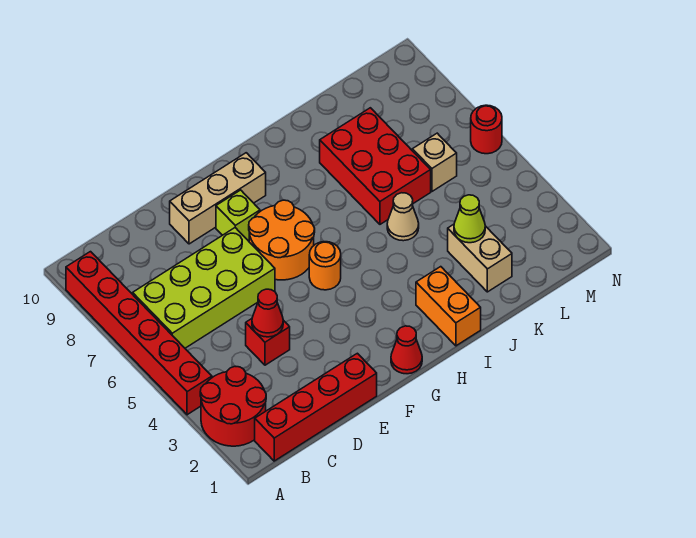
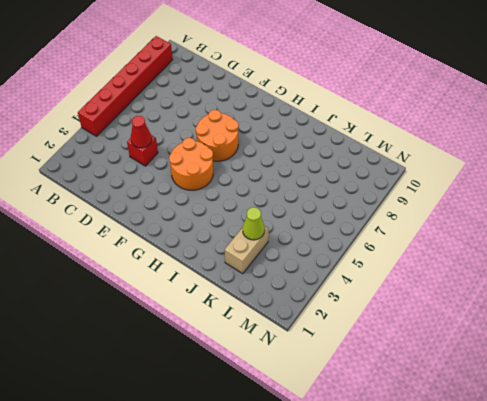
orange 2x2 round brick [169,138,213,190] -> orange 1x1 round brick [309,242,341,290]
none -> red 2x2 round brick [200,367,266,446]
none -> red 1x4 brick [255,353,377,461]
none -> lime 2x4 brick [133,228,275,348]

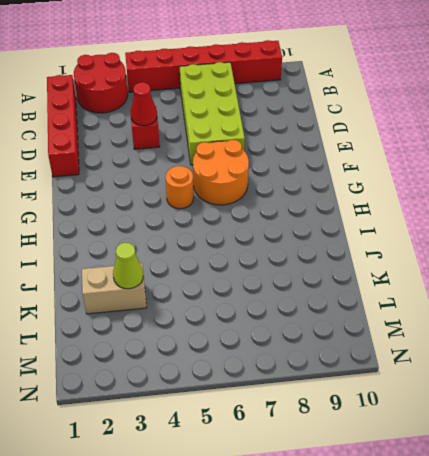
none -> tan 1x3 brick [170,153,266,244]
none -> lime 1x1 brick [216,190,260,240]
none -> red 1x1 cone [391,326,422,374]

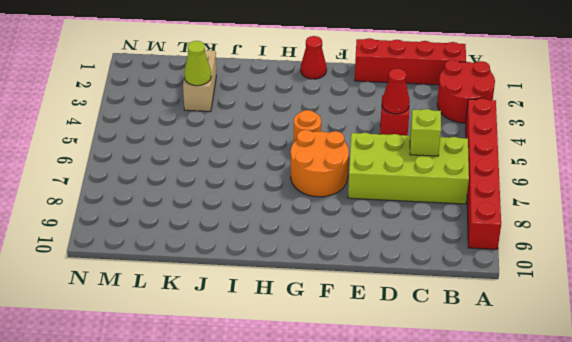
lime 1x1 brick [410,109,441,156] -> lime 1x1 brick moved to [216,190,260,240]
none -> tan 1x3 brick [170,153,266,244]
none -> orange 1x2 brick [416,267,481,346]
none -> tan 1x1 cone [387,193,419,241]

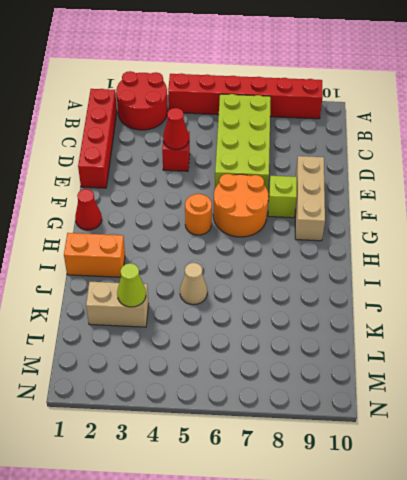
none -> red 2x3 brick [320,108,431,224]
none -> tan 1x1 brick [412,133,457,191]
none -> red 1x1 round brick [471,105,502,154]

